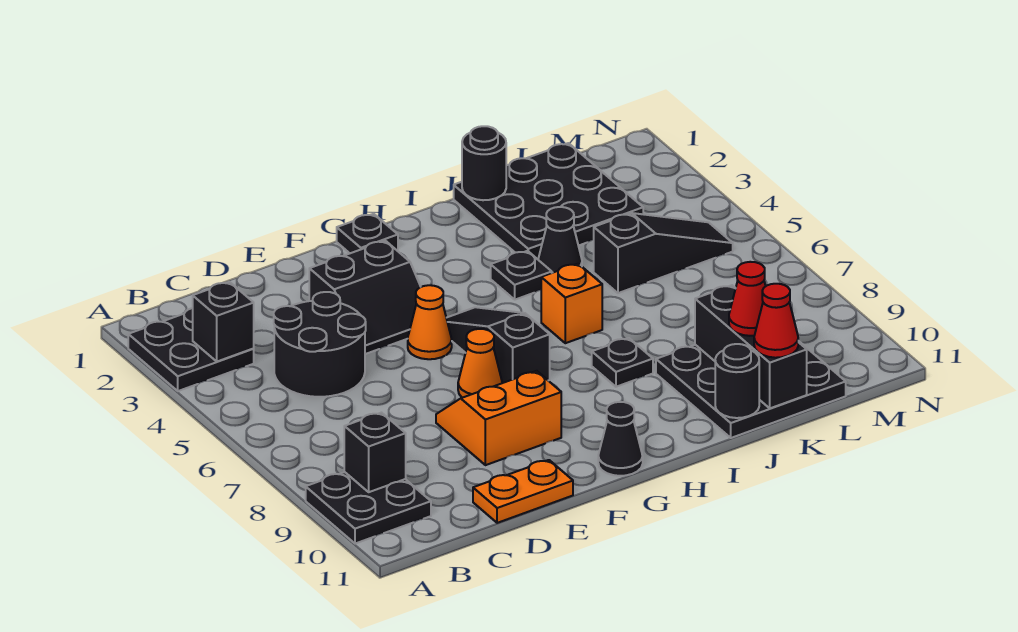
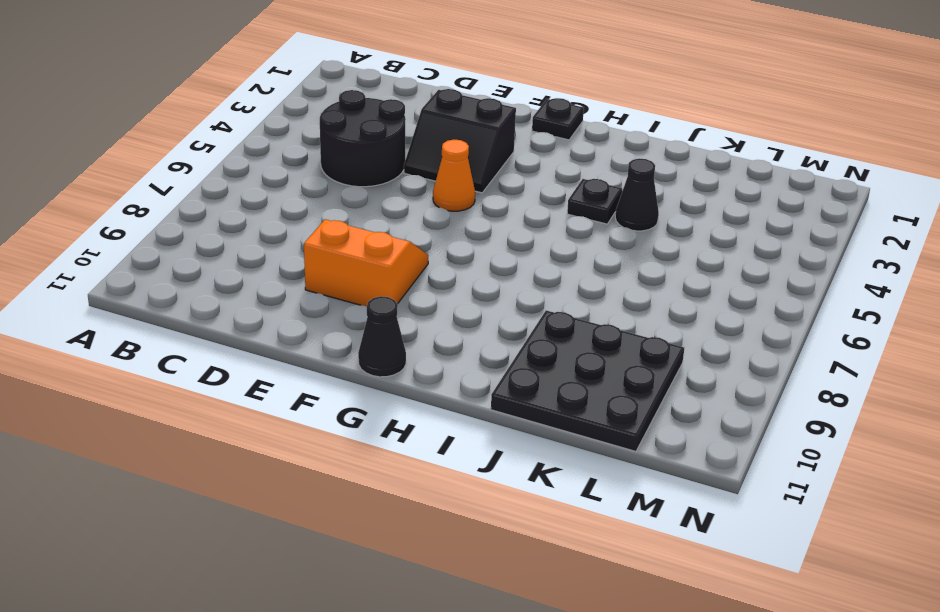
none -> black 2x2 plate [128,308,254,391]
none -> black 2x2 plate [306,472,431,544]
none -> orange 1x2 plate [473,460,573,523]

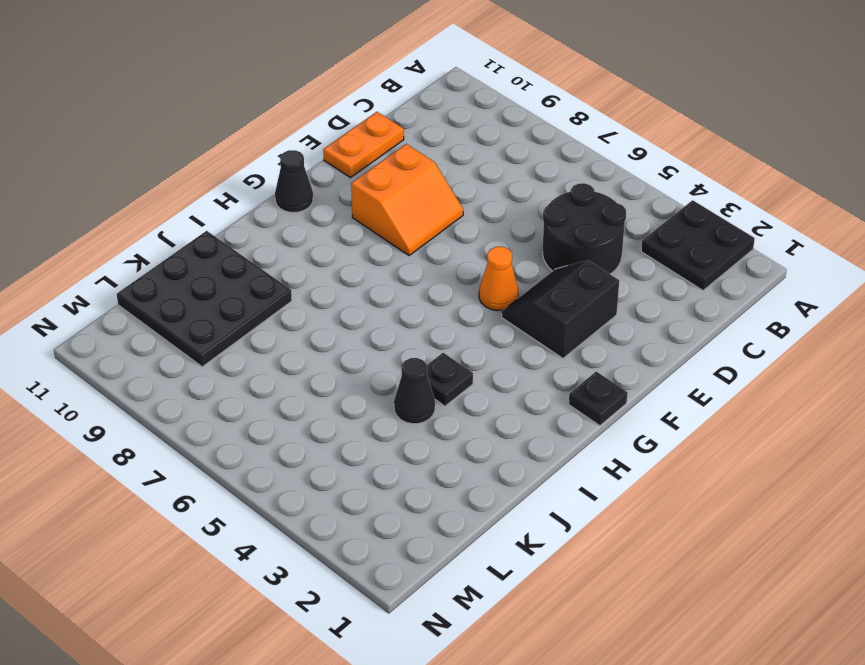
none -> black 2x2 plate [306,472,431,544]
none -> orange 1x1 cone [458,329,502,398]
none -> black 1x3 slope [447,307,550,383]

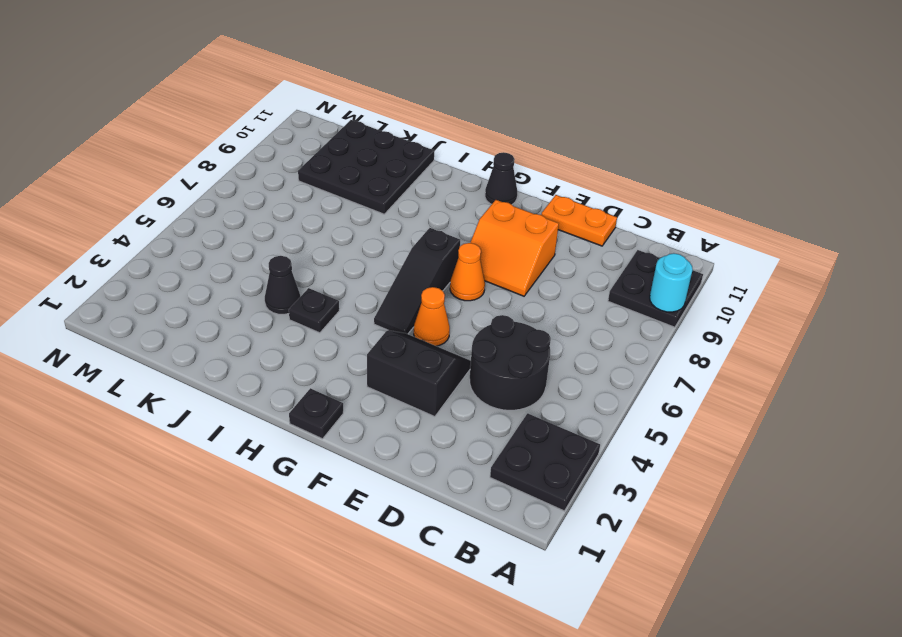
cyan 1x1 round brick [650,253,693,312] -> none
none -> orange 1x1 brick [541,264,602,343]
none -> black 1x1 plate [592,338,653,387]
none -> black 3x3 plate [454,143,643,259]

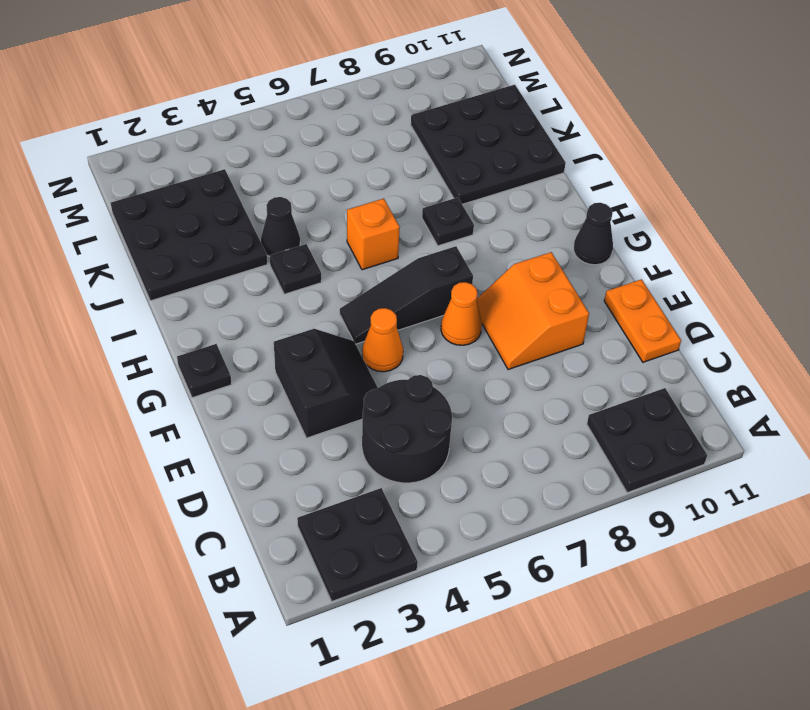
none -> black 1x3 slope [594,213,733,293]
none -> black 1x1 brick [193,282,254,361]
none -> black 1x1 brick [344,413,406,492]

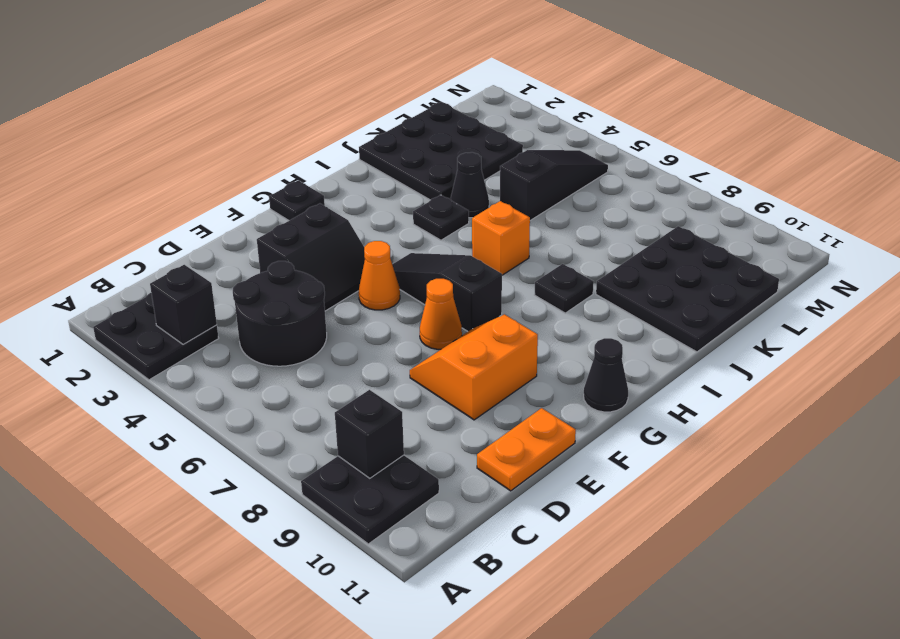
none -> black 1x1 round brick [462,126,506,200]
none -> black 1x1 round brick [715,344,759,418]
none -> black 1x3 brick [695,285,807,408]

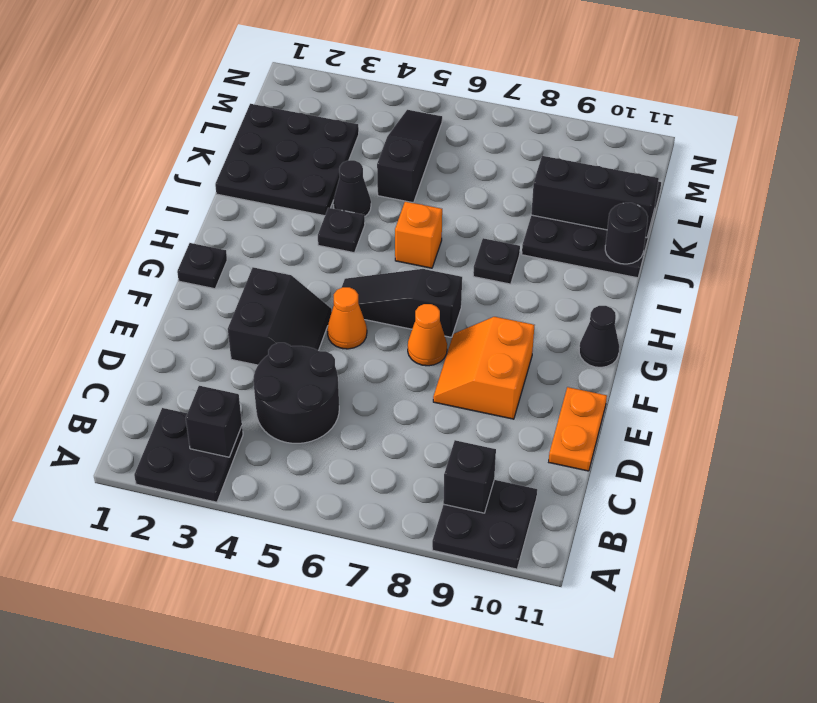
none -> black 1x1 round brick [462,126,506,200]
none -> red 1x1 cone [729,262,766,336]
none -> red 1x1 cone [754,284,798,358]

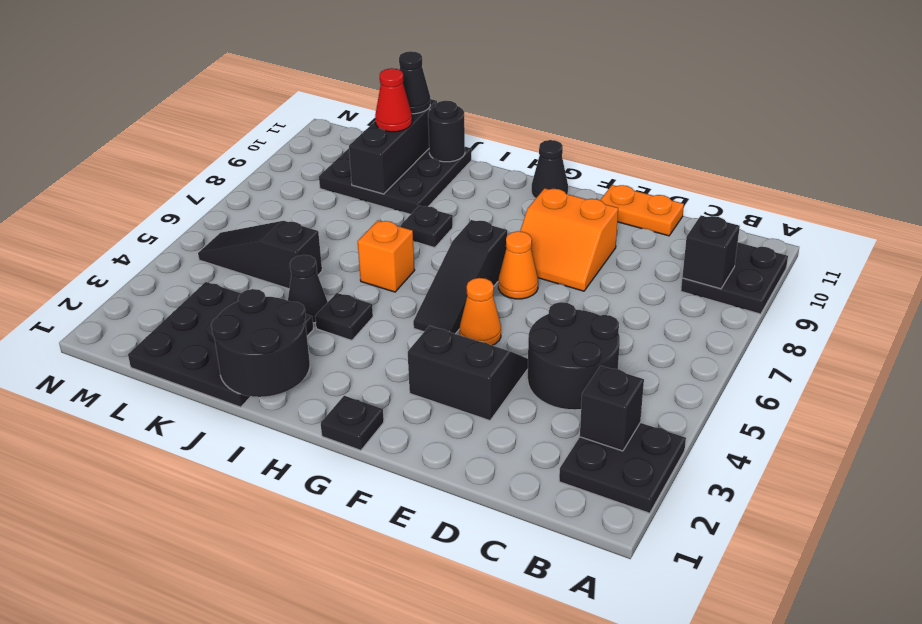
black 2x2 round brick [211,289,310,397] -> black 1x1 round brick [462,126,506,200]
black 1x1 cone [399,51,430,114] -> red 1x1 cone [754,284,798,358]

